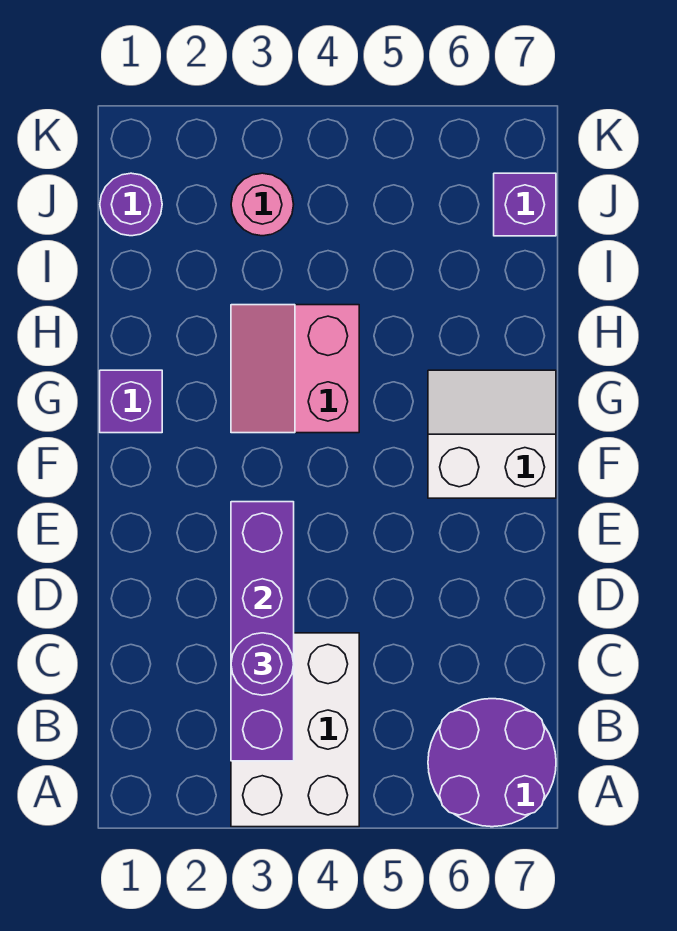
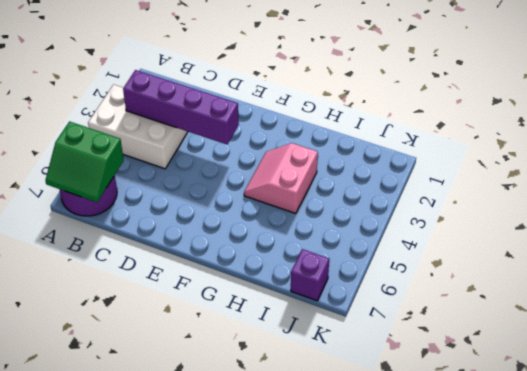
green 2x2 slope [45,122,124,202] -> none
pink 2x2 slope [244,143,318,214] -> pink 2x2 slope turned to [231,305,359,433]
none -> white 2x2 slope [428,370,556,498]
none -> purple 1x1 brick [100,370,162,433]

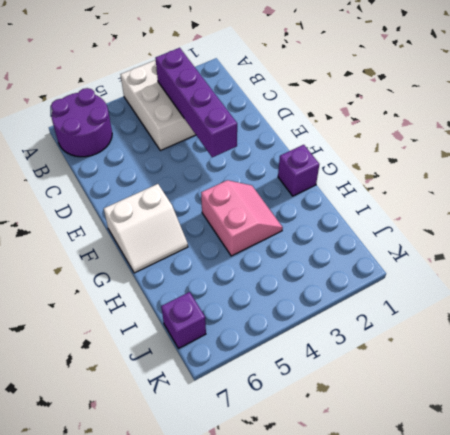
none -> purple 1x1 round brick [100,173,162,236]
none -> pink 1x1 round brick [231,173,294,236]

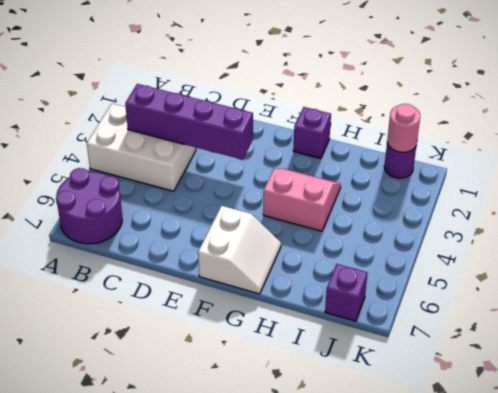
pink 1x1 round brick [387,104,420,152] -> pink 1x1 round brick moved to [231,173,294,236]
none -> purple 1x1 round brick [231,633,294,695]

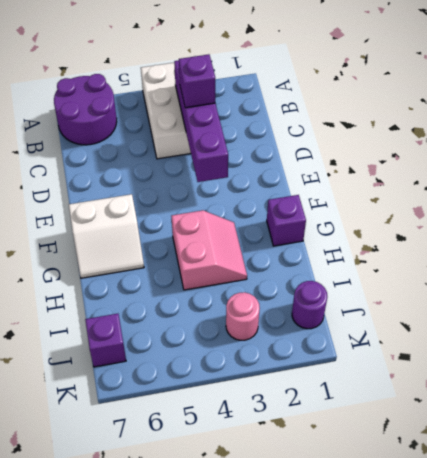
purple 1x1 brick [179,54,215,108] -> purple 1x1 round brick [231,633,294,695]

